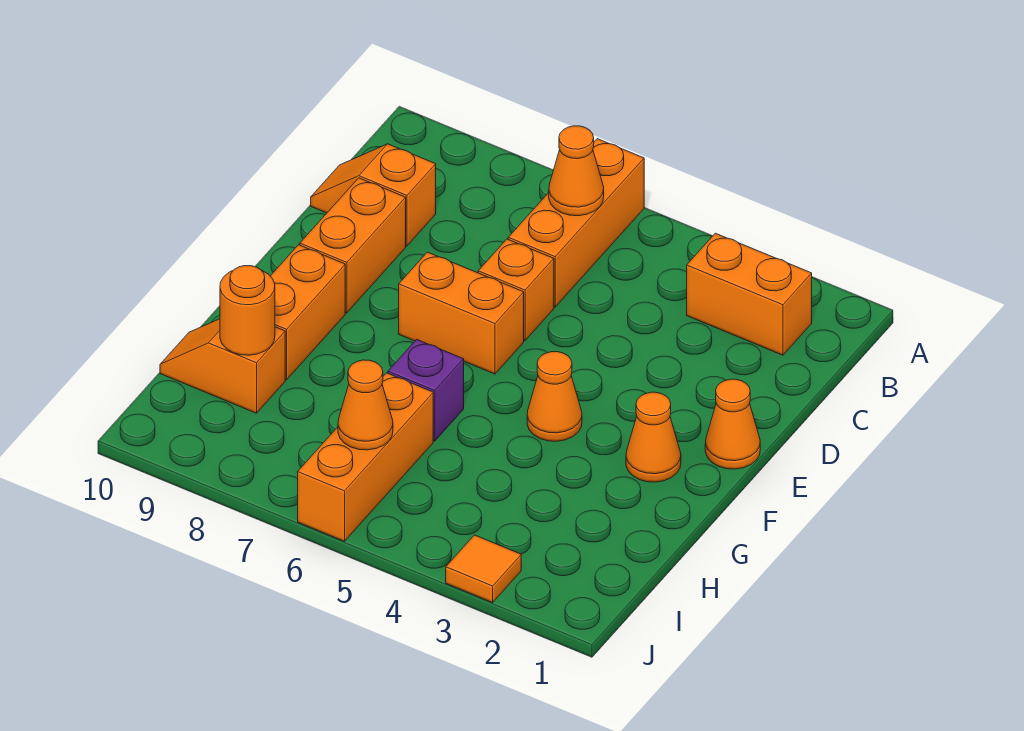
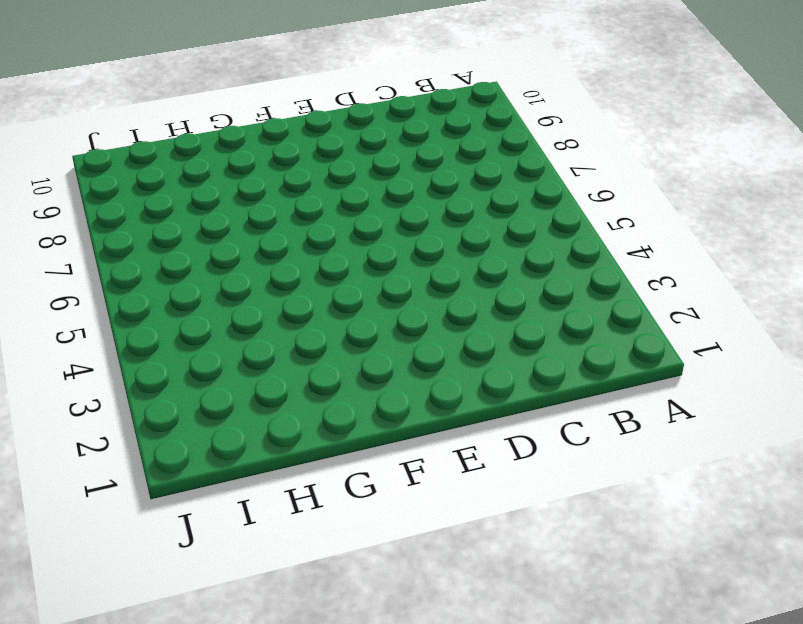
none -> orange 1x3 brick [508,139,644,307]
none -> orange 1x2 brick [687,233,812,355]
none -> orange 1x2 slope [311,144,436,246]

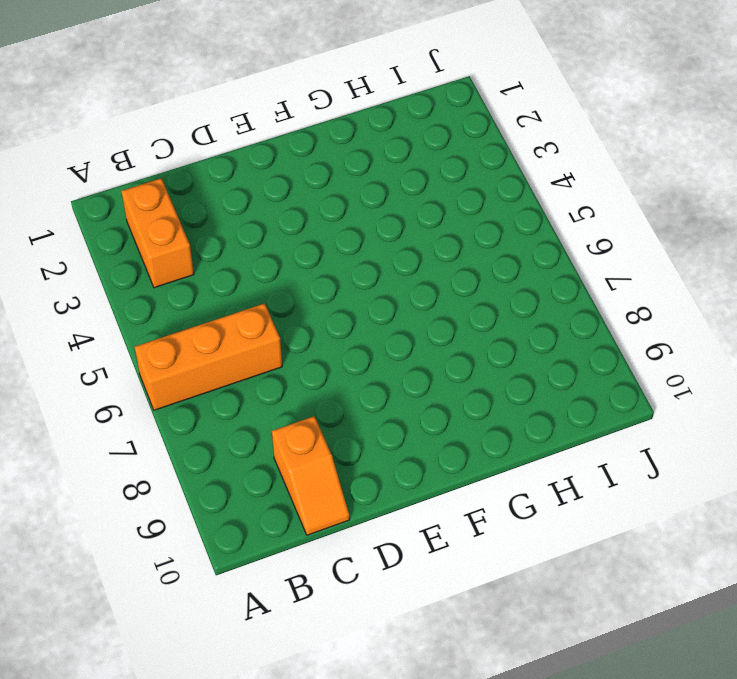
none -> orange 1x1 brick [478,239,554,340]
none -> orange 1x2 brick [300,178,406,313]
none -> orange 1x1 cone [705,379,760,469]

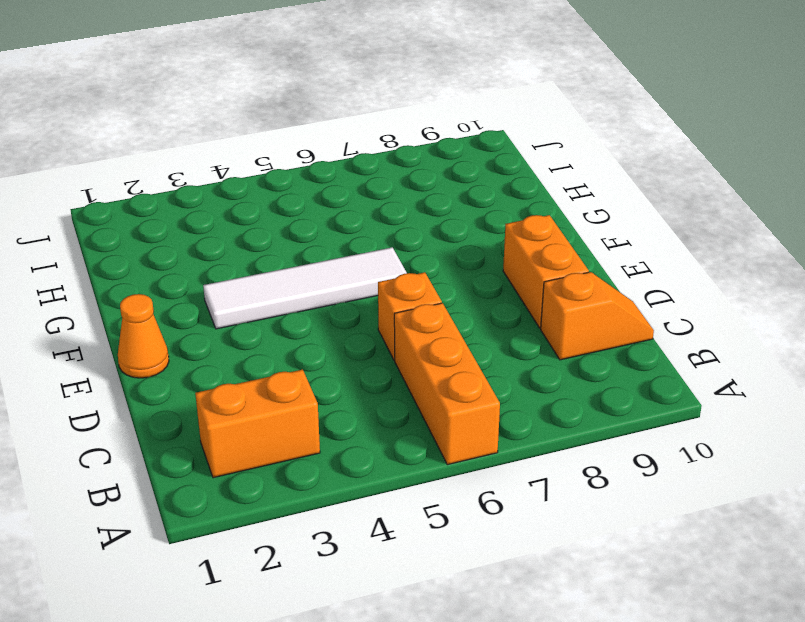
white 1x4 tile [203,247,407,329] -> orange 1x1 cone [527,352,582,441]
none -> orange 1x2 brick [399,252,524,374]
none -> orange 1x1 cone [626,392,681,482]
none -> orange 1x2 brick [271,245,345,380]

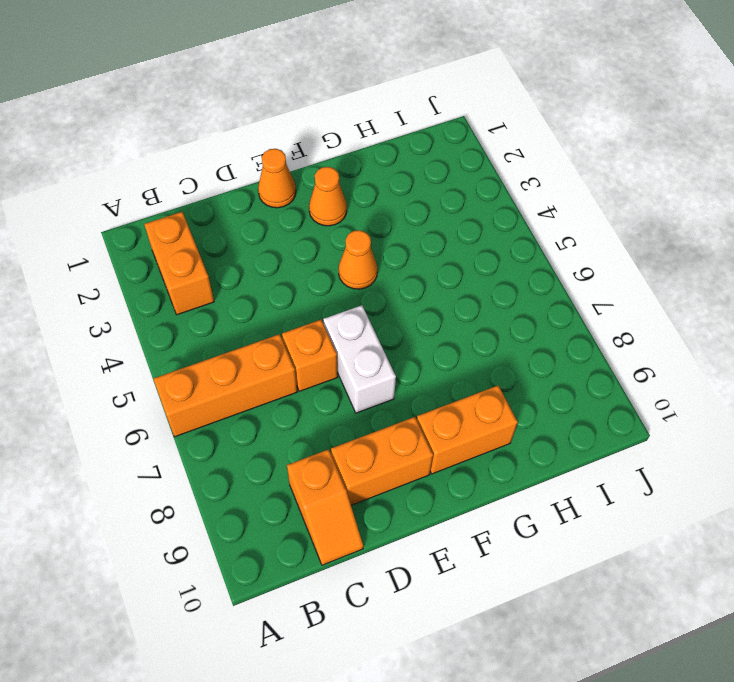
white 1x2 brick [323,305,396,413] -> orange 1x2 brick [399,252,524,374]
none -> purple 1x1 brick [388,339,464,441]
none -> orange 1x3 brick [298,373,433,541]
none -> orange 1x2 slope [160,319,285,413]

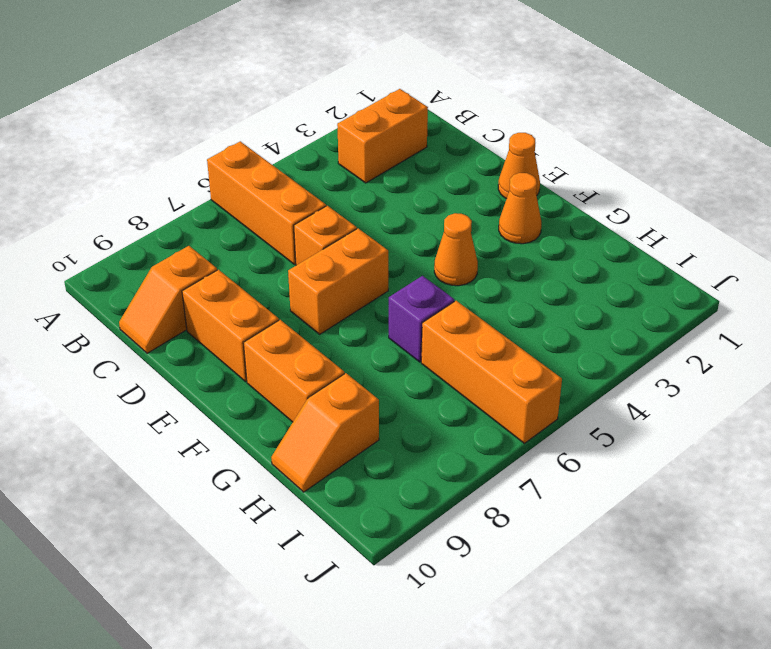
none -> orange 1x1 tile [446,535,521,602]
none -> orange 1x1 cone [549,126,604,216]
none -> orange 1x1 round brick [220,266,275,355]

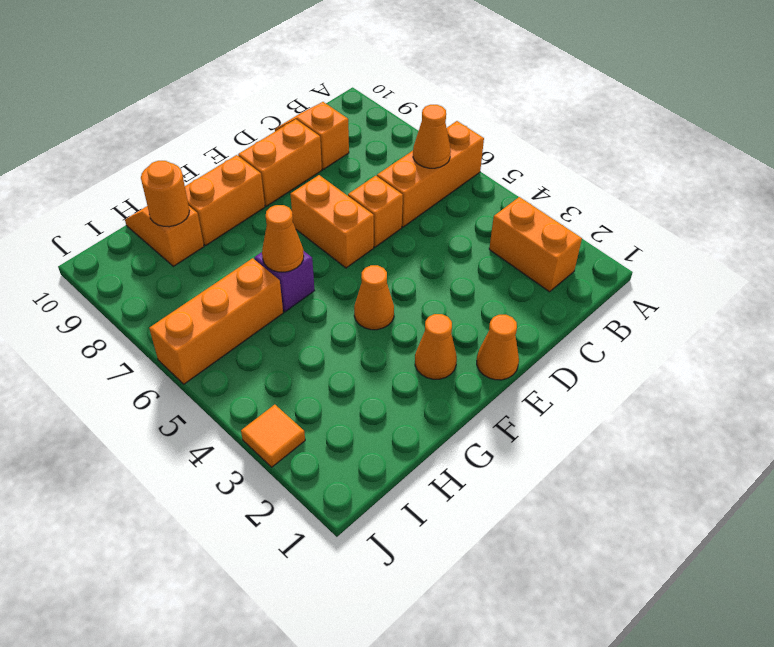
orange 1x1 cone [262,205,304,272] -> orange 1x1 cone moved to [338,360,393,450]

